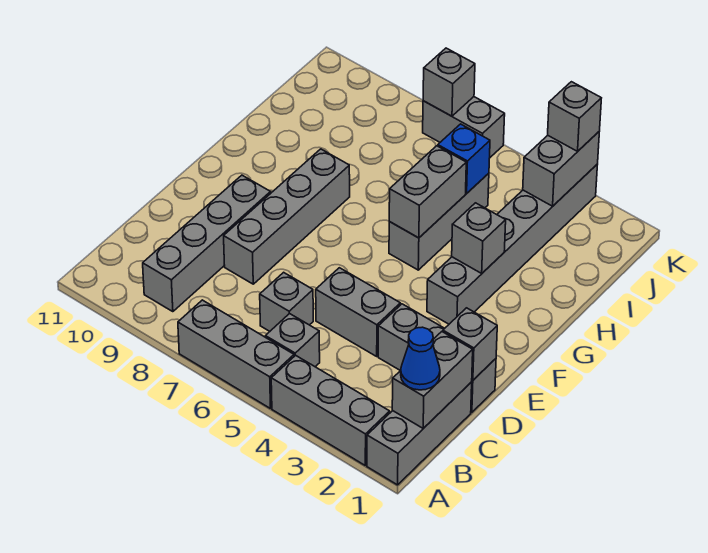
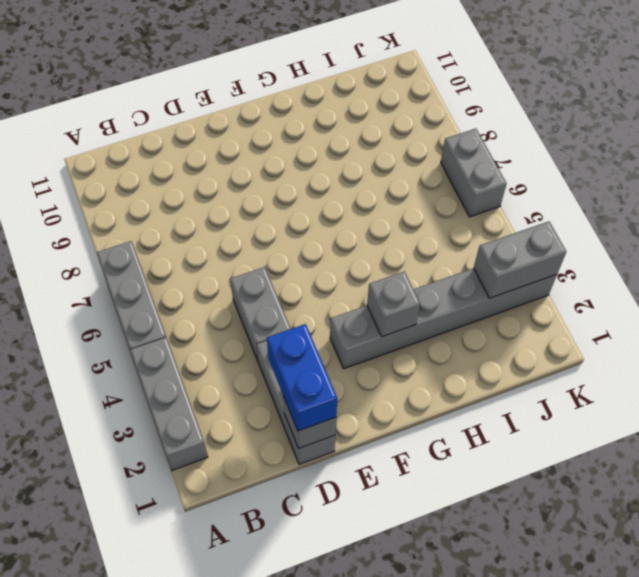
blue 1x2 brick [267,324,337,431] -> none
none -> grey 1x3 brick [367,382,472,485]
none -> grey 1x1 brick [265,313,320,367]
none -> grey 1x4 brick [143,175,271,312]

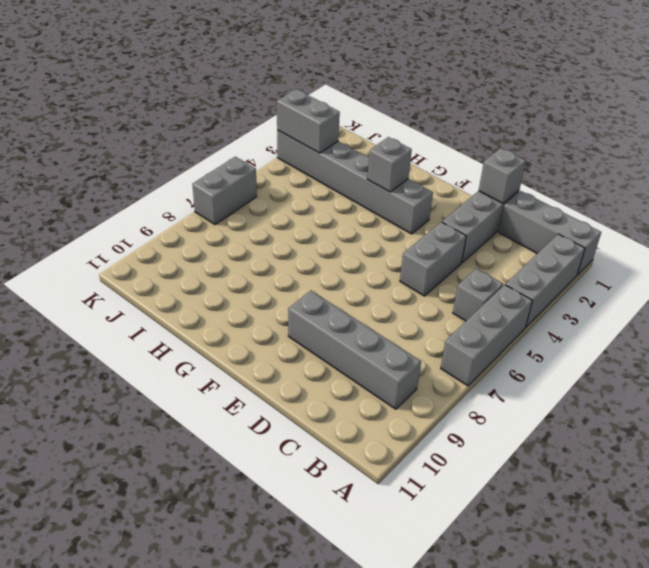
none -> grey 1x1 brick [260,272,313,331]
none -> grey 1x4 brick [224,149,350,284]
none -> grey 1x3 brick [389,173,489,270]

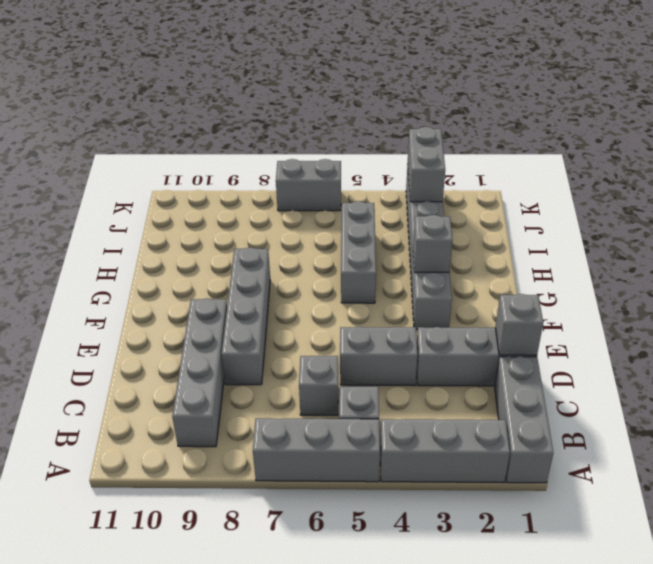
none -> grey 1x2 brick [392,332,473,428]
none -> grey 1x2 brick [389,146,466,238]
none -> blue 1x1 brick [438,124,490,193]

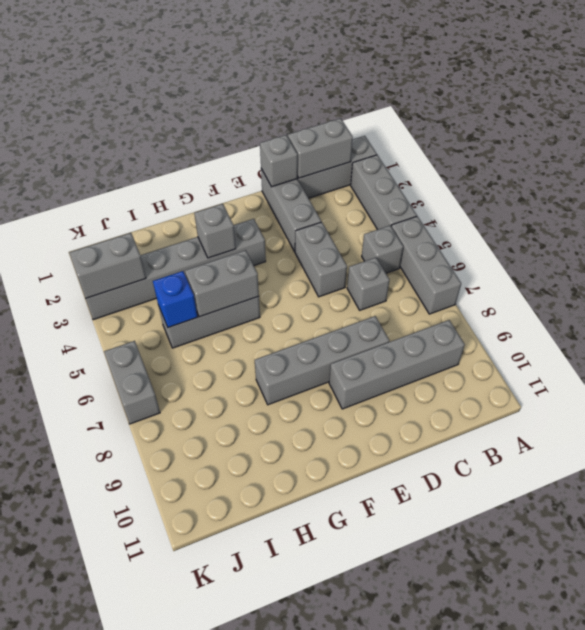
none -> grey 1x1 brick [423,48,475,116]
none -> blue 1x1 cone [401,327,440,390]
none -> grey 1x1 brick [548,82,601,151]

